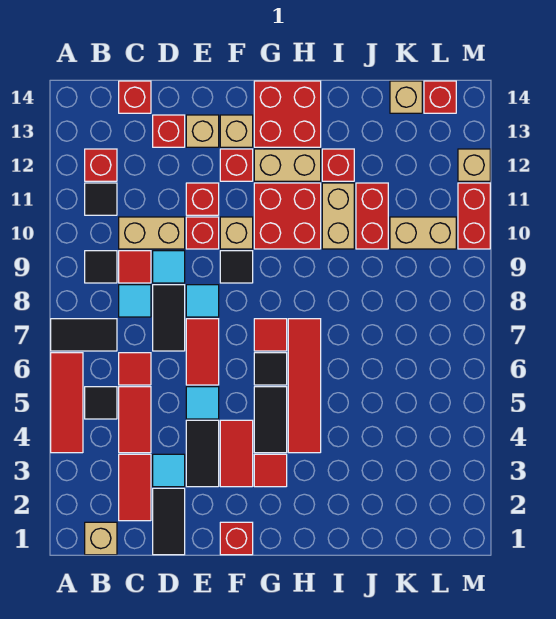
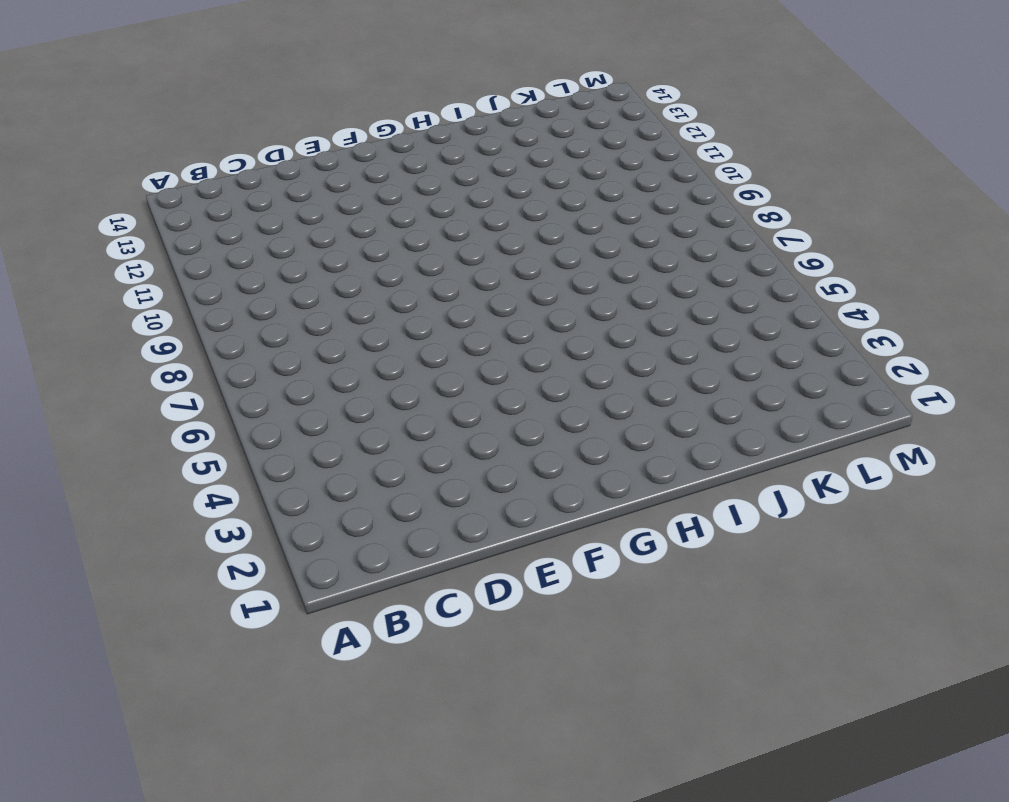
none -> red 1x3 tile [51,353,83,453]
none -> black 1x2 tile [51,319,117,351]
none -> tan 1x1 brick [85,522,117,555]
none -> black 1x1 tile [85,387,117,419]

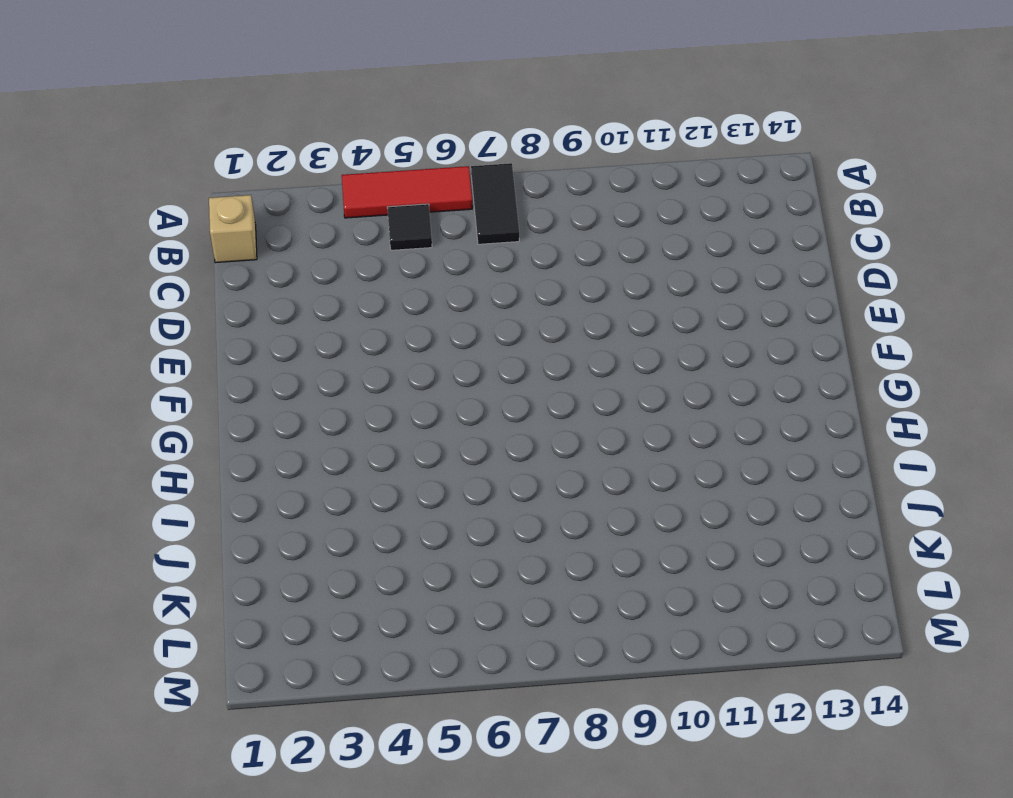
none -> black 1x1 tile [85,251,117,283]
none -> black 1x1 tile [85,183,117,215]
none -> red 1x1 brick [85,149,117,181]
none -> red 1x2 tile [119,454,151,521]

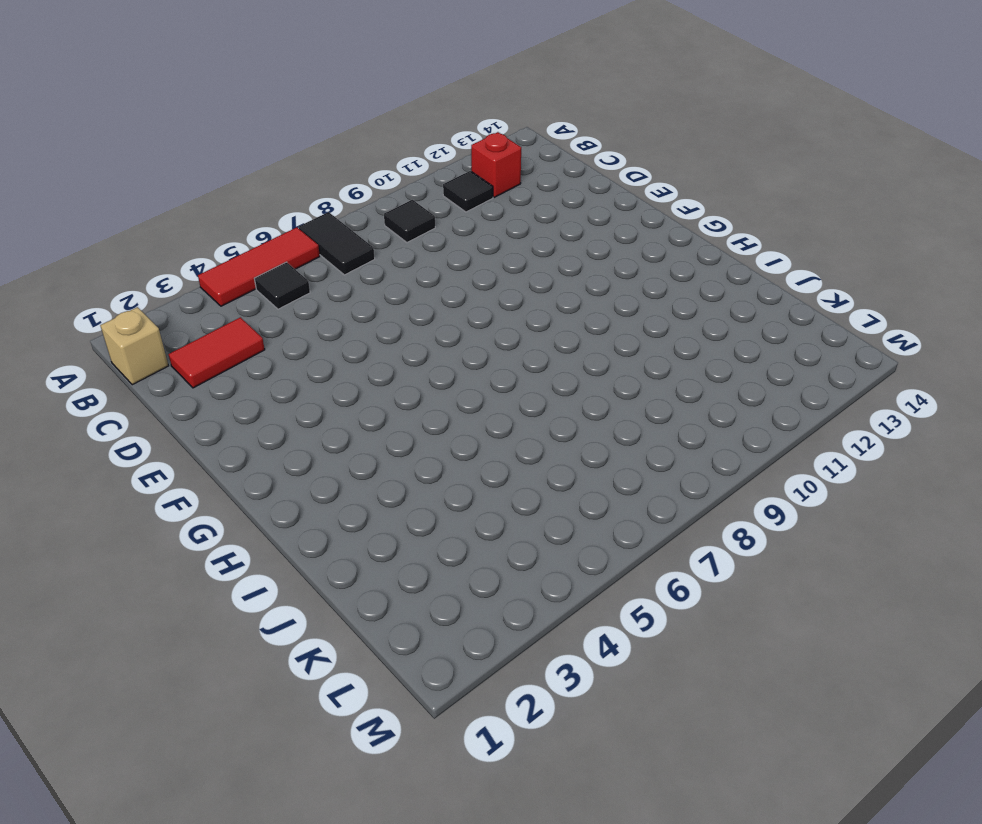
none -> red 1x2 tile [119,387,151,453]
none -> red 1x1 tile [119,353,151,385]
none -> cyan 1x1 tile [119,285,151,317]
none -> red 1x1 tile [119,251,151,283]

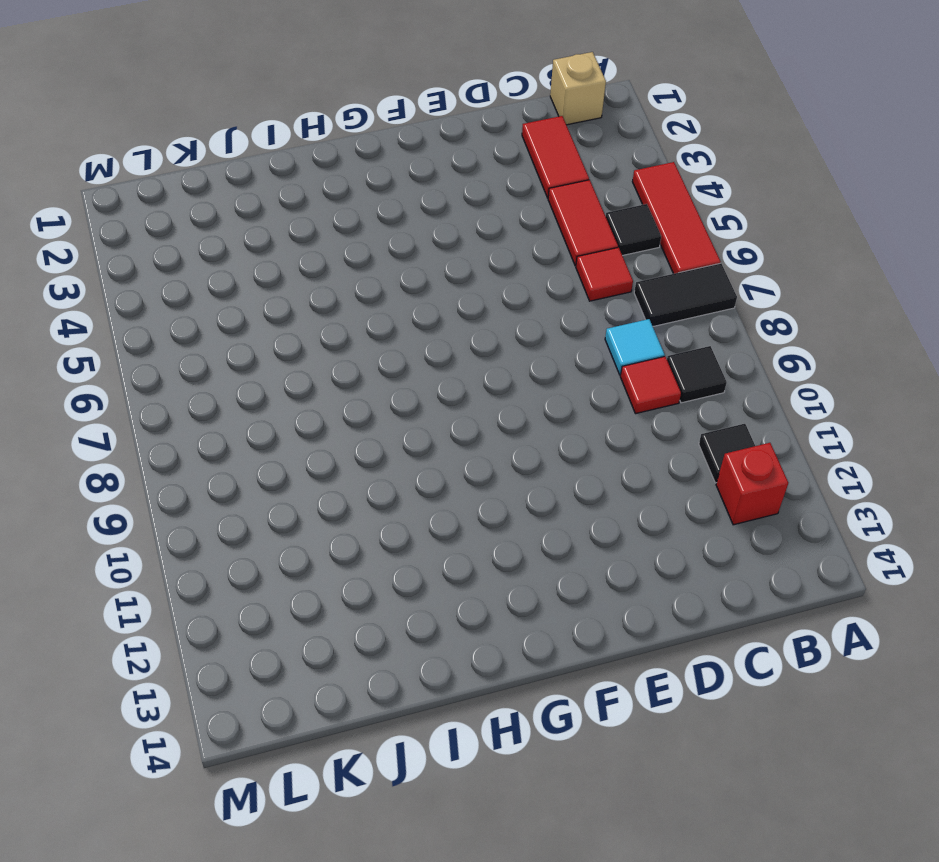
none -> tan 1x2 brick [119,217,185,249]
none -> red 1x1 brick [119,81,151,113]
none -> black 1x2 tile [153,488,185,555]
none -> cyan 1x1 tile [153,454,185,487]

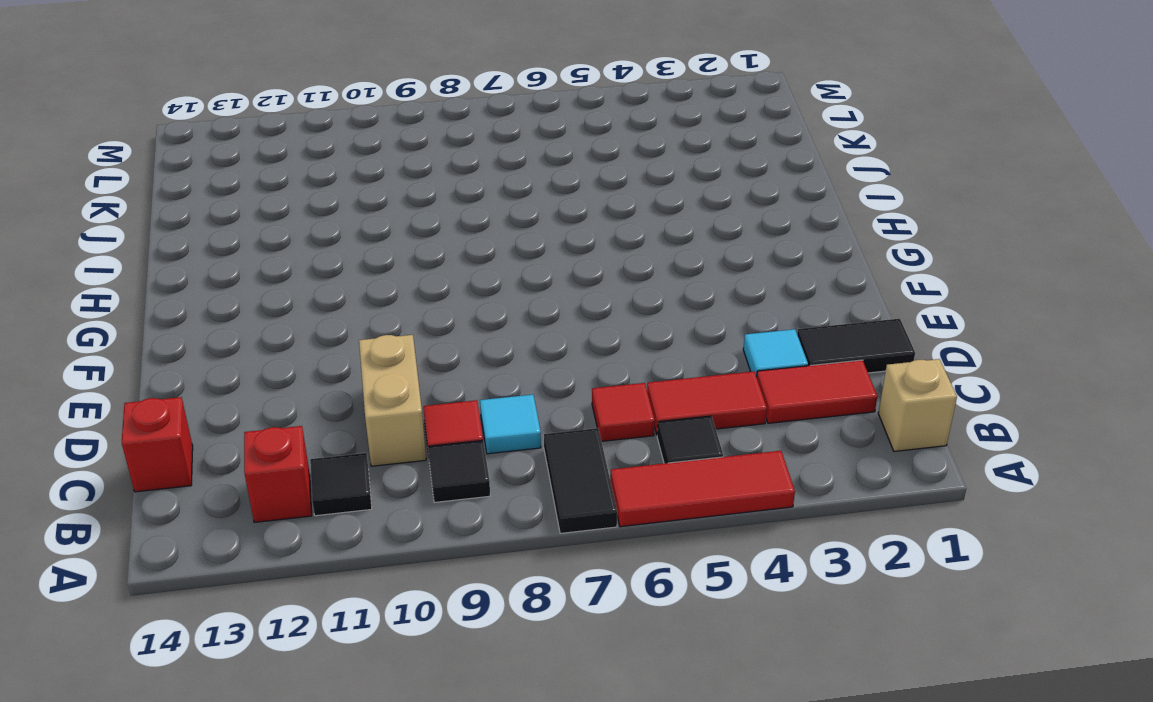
none -> black 1x2 tile [153,285,185,351]
none -> cyan 1x1 tile [153,251,185,283]
none -> red 1x1 brick [153,115,185,147]
none -> black 1x2 tile [186,420,219,487]

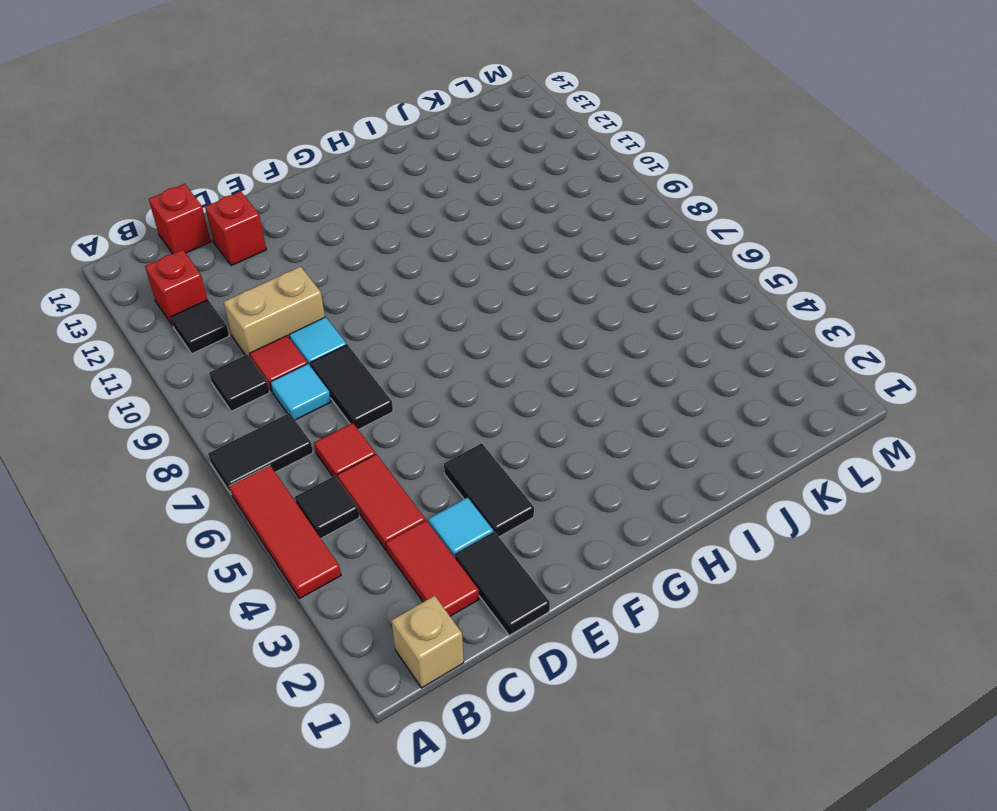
none -> cyan 1x1 tile [186,387,219,419]
none -> red 1x2 tile [186,319,219,385]
none -> cyan 1x1 tile [186,285,219,317]
none -> red 1x1 brick [186,217,219,249]

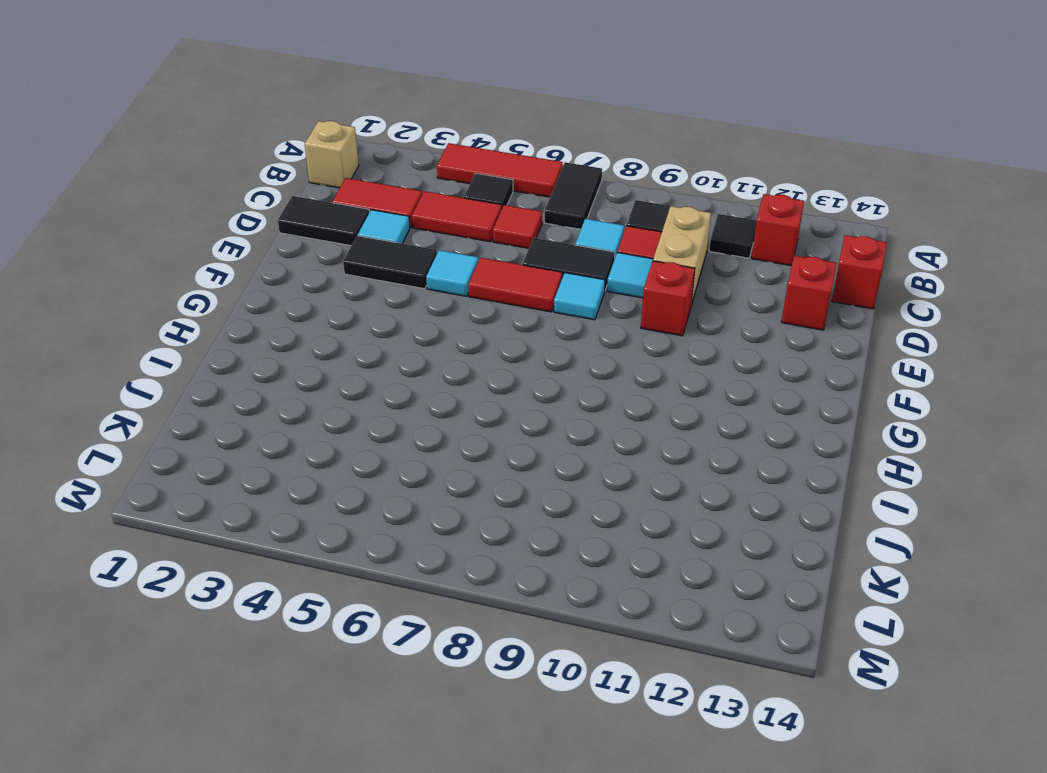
none -> red 1x1 brick [186,183,219,215]
none -> tan 1x1 brick [186,115,219,147]
none -> red 1x1 brick [220,522,253,555]
none -> red 1x2 tile [220,420,253,487]

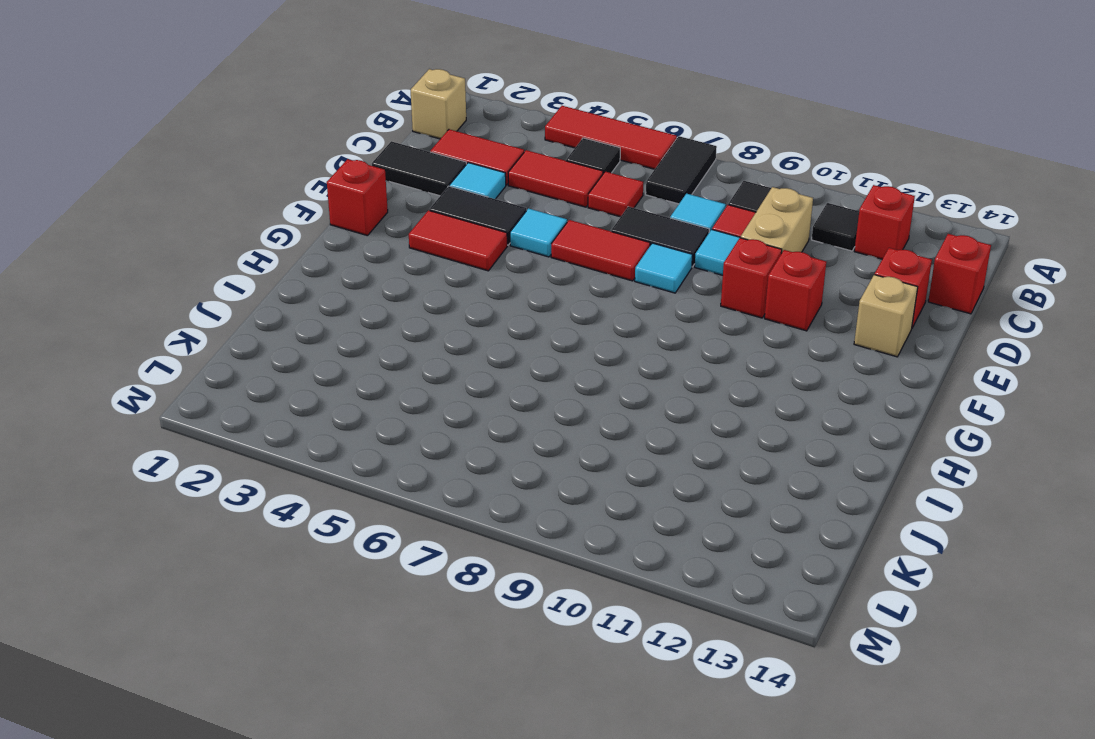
none -> black 1x1 tile [220,251,253,283]
none -> tan 1x1 brick [220,217,253,249]
none -> red 1x1 brick [220,149,253,181]
none -> tan 1x1 brick [220,115,253,147]

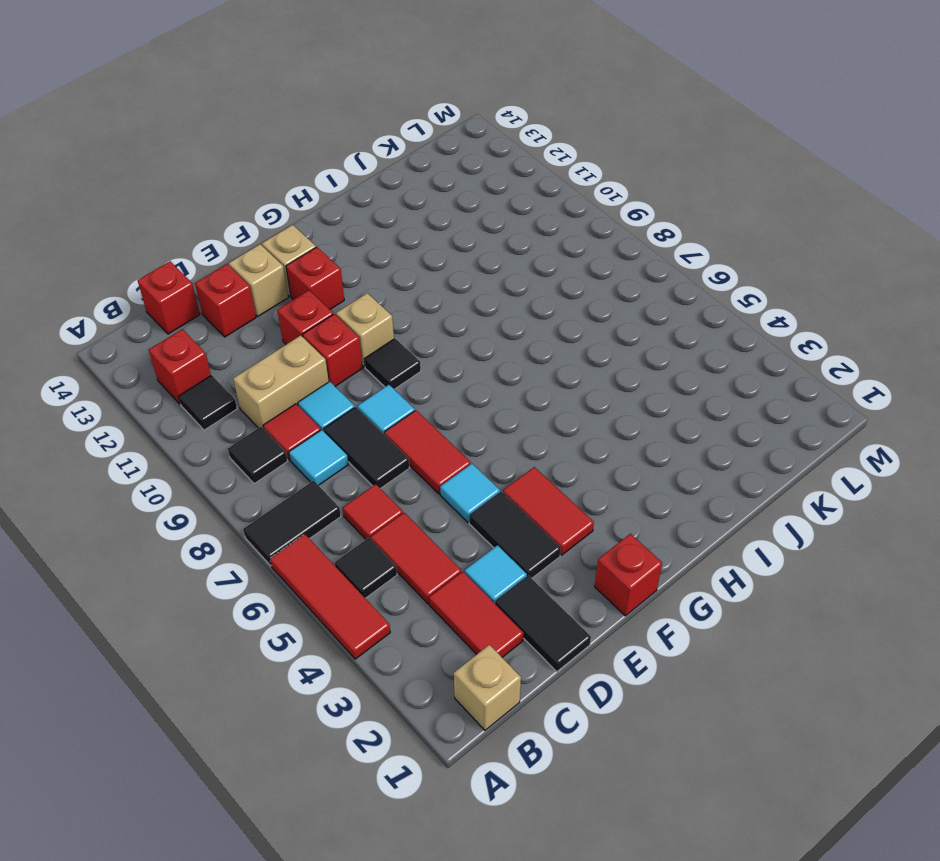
none -> red 1x1 tile [254,454,287,487]
none -> black 1x2 tile [254,387,287,453]
none -> black 1x1 tile [254,353,287,385]
none -> red 1x1 tile [254,319,287,351]

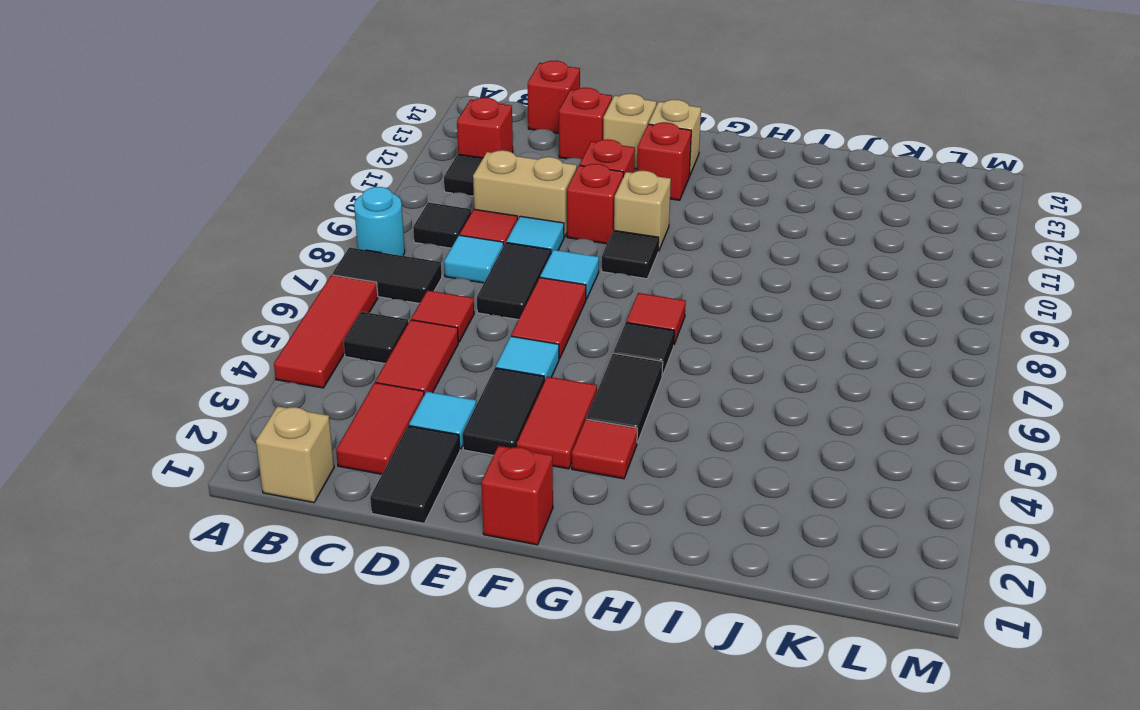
cyan 1x1 round brick [354,187,405,256] -> none
none -> red 2x2 brick [254,183,321,249]
none -> tan 1x2 brick [254,149,321,181]
none -> red 2x2 brick [254,81,321,147]
none -> red 1x4 tile [288,319,321,453]

